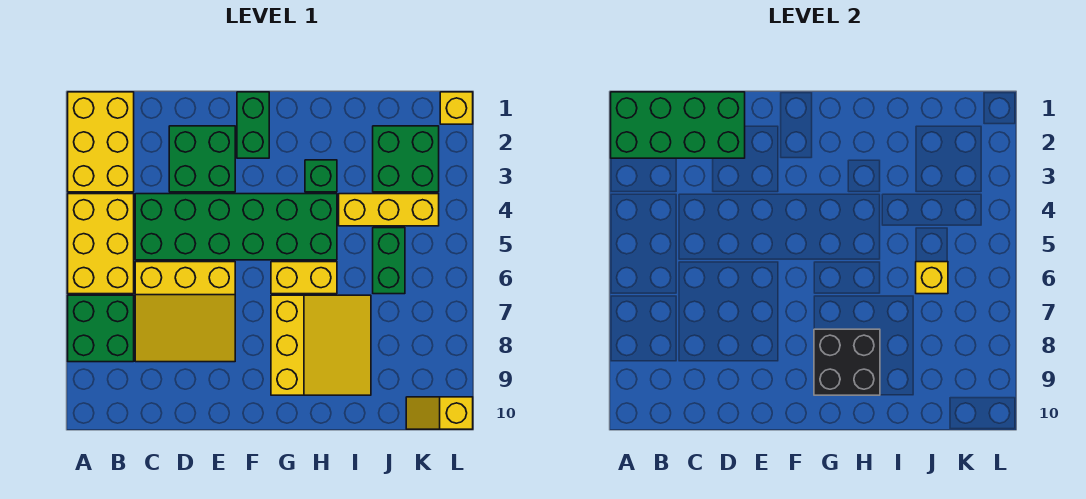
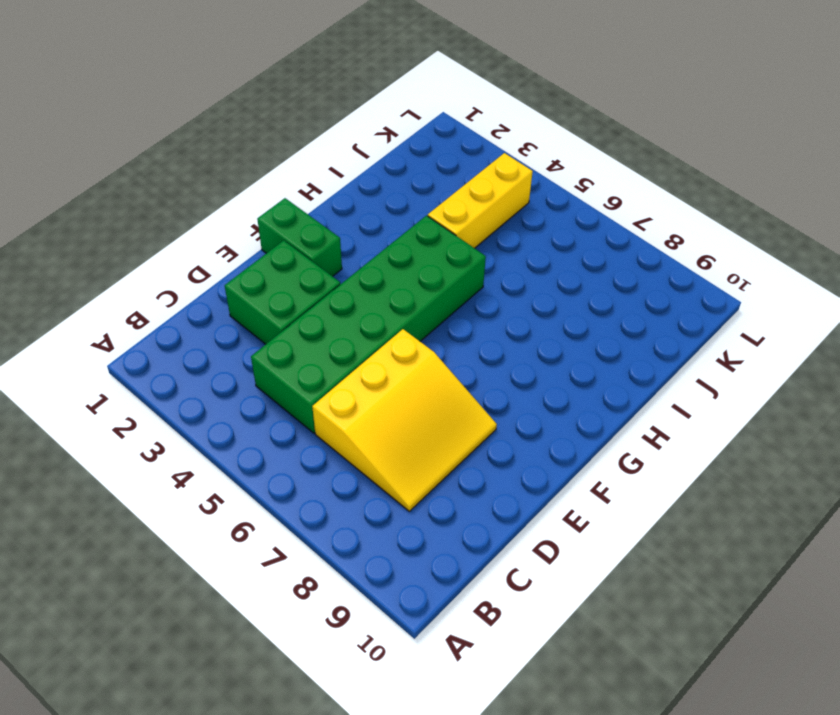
none -> yellow 2x3 brick [68,92,134,192]
none -> yellow 2x3 brick [68,194,134,294]
none -> green 2x2 brick [68,295,134,362]

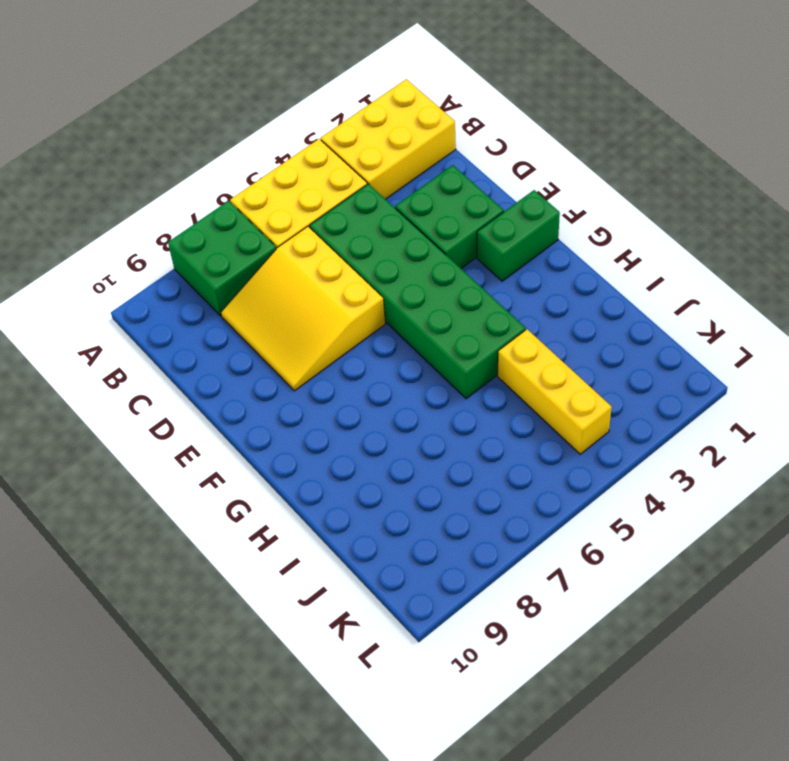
none -> yellow 1x2 brick [271,262,337,294]
none -> yellow 3x3 slope [271,295,371,395]
none -> green 1x1 brick [305,160,337,192]

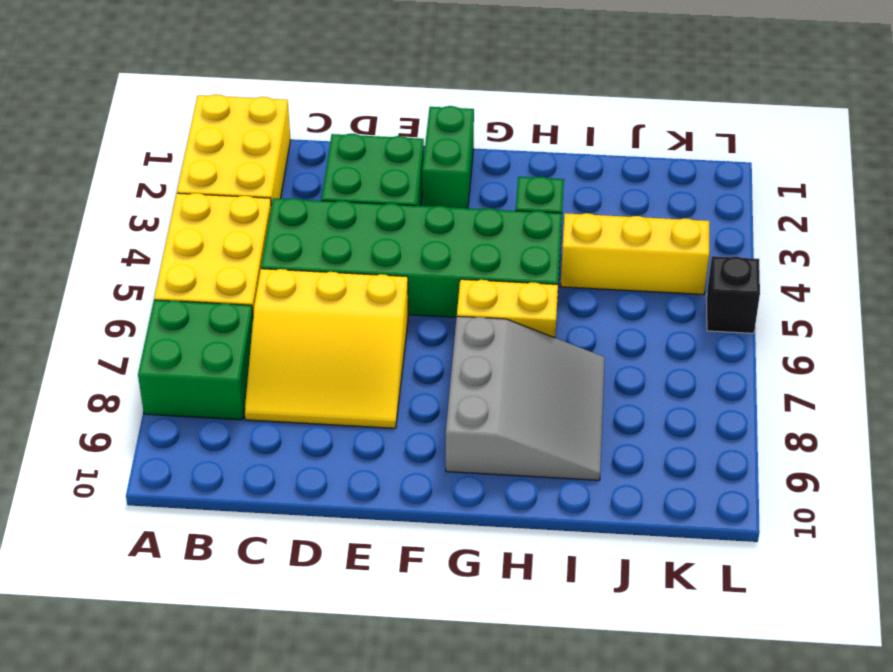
grey 3x3 slope [446,316,605,480] -> yellow 3x3 slope [271,295,371,395]
black 1x1 brick [707,256,760,333] -> none
none -> green 2x2 brick [373,126,439,192]
none -> green 1x2 brick [373,228,405,294]
none -> yellow 1x2 slope [406,397,473,429]

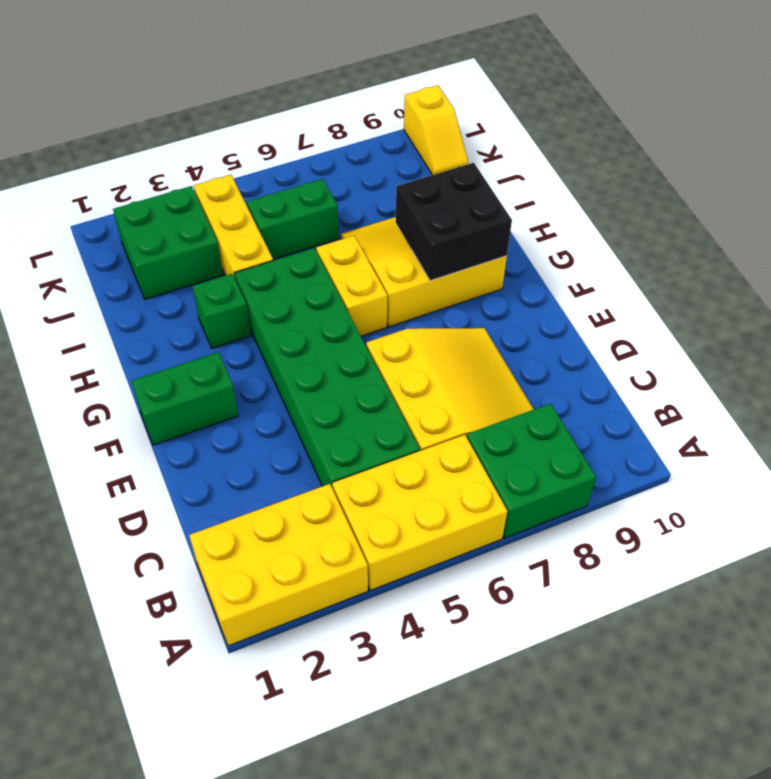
none -> green 2x2 brick [169,126,235,192]
none -> yellow 1x1 brick [440,92,473,124]
none -> green 2x4 brick [611,92,745,158]

